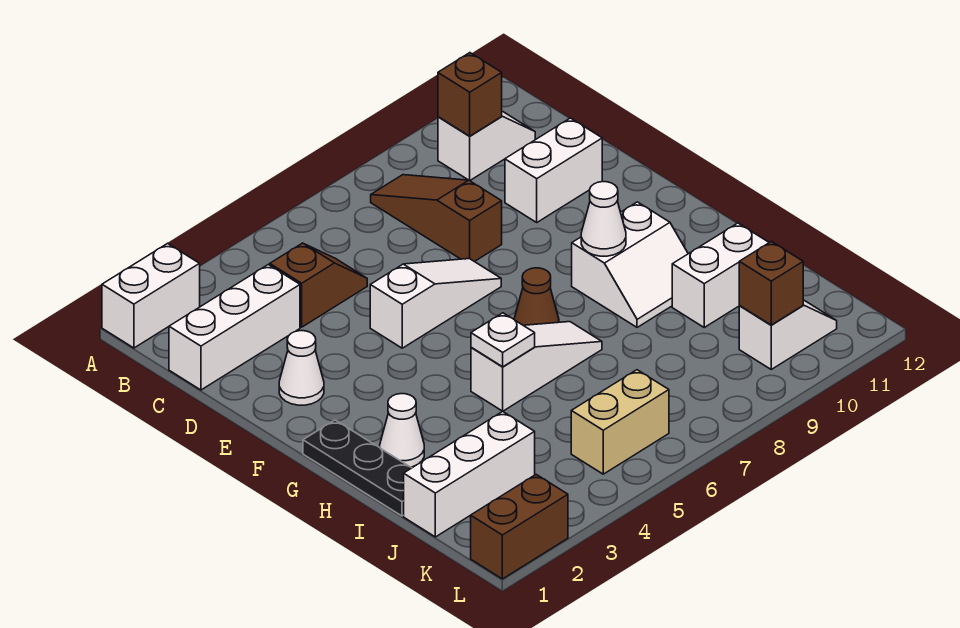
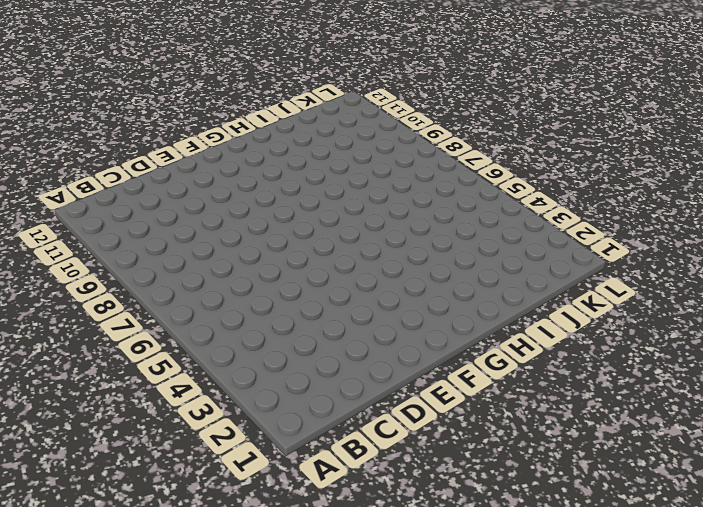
none -> white 1x2 brick [102,244,200,348]
none -> brown 1x3 slope [371,175,502,262]
none -> white 1x2 slope [438,111,535,181]

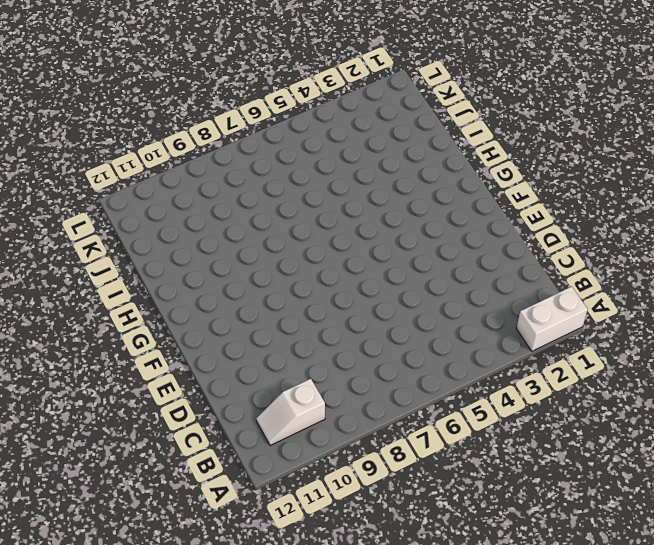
none -> brown 1x3 slope [371,175,502,262]
none -> white 1x3 brick [169,265,300,390]
none -> brown 1x2 slope [270,243,367,327]

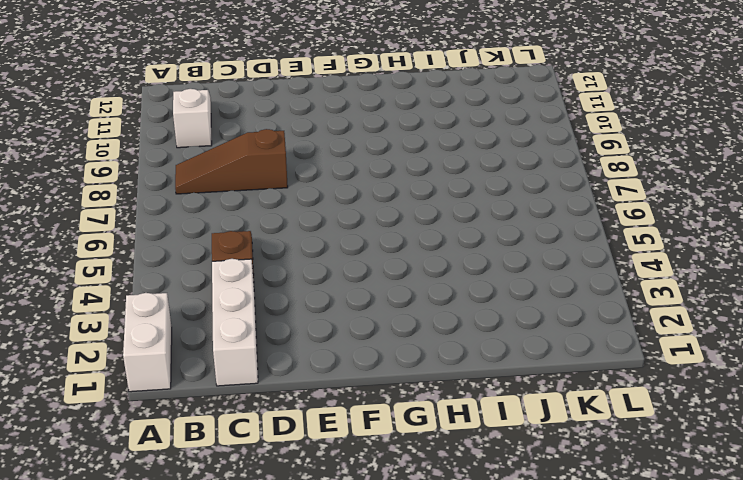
none -> white 1x2 brick [505,118,602,222]
none -> white 1x1 cone [279,331,324,405]
none -> white 1x3 slope [370,259,501,348]

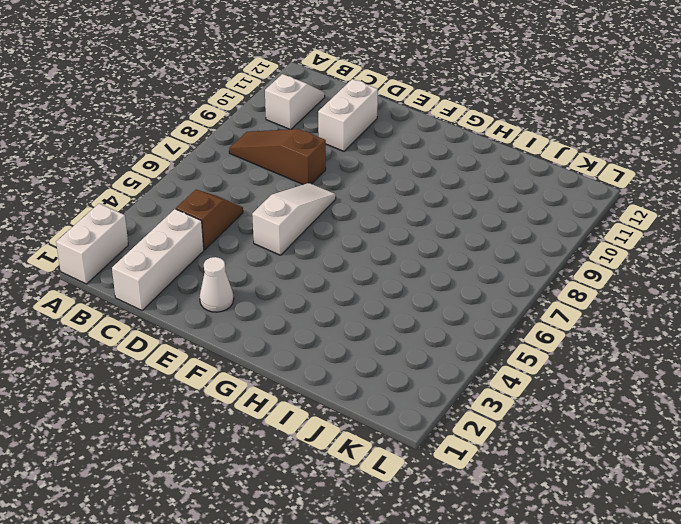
none -> black 1x3 plate [303,420,411,516]
none -> brown 1x1 cone [514,268,559,325]
none -> white 2x2 slope [572,202,688,327]

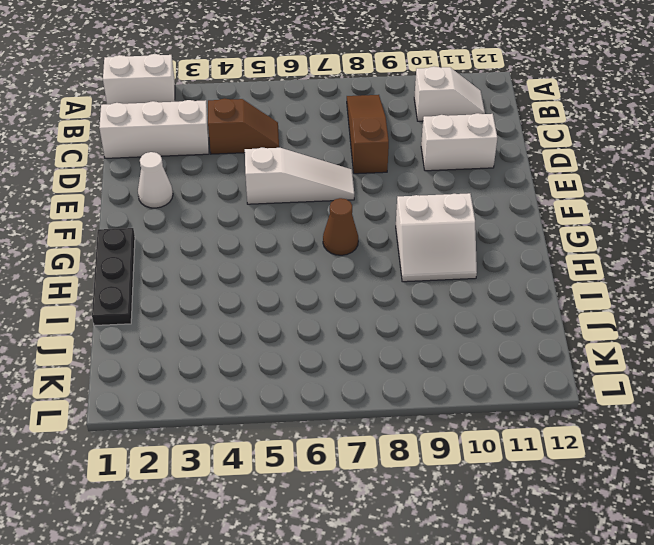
none -> white 1x1 cone [380,394,424,467]
none -> white 1x3 slope [471,322,602,411]
none -> white 1x2 brick [672,223,769,327]

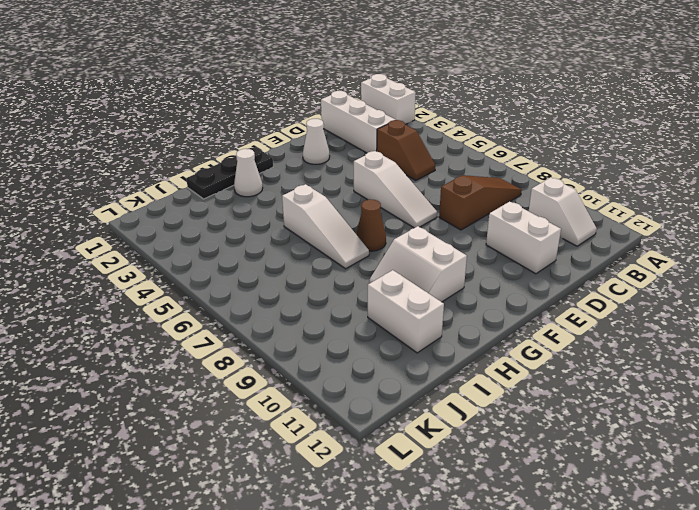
none -> white 1x3 brick [404,411,535,537]
none -> tan 1x2 brick [571,370,669,474]
none -> white 1x2 slope [739,300,837,369]

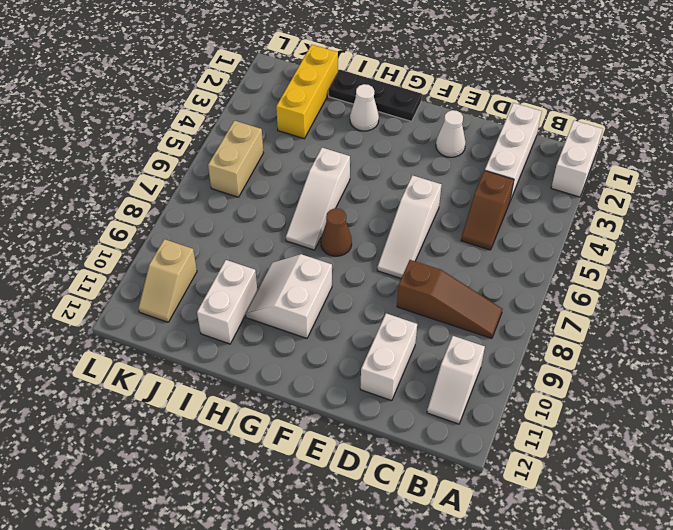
yellow 1x3 brick [276,45,338,139] -> white 1x3 brick [404,411,535,537]
tan 1x2 slope [139,239,197,322] -> white 1x2 slope [739,300,837,369]
none -> brown 1x2 brick [471,475,568,579]
none -> brown 1x1 brick [438,53,502,136]
none -> white 1x1 cone [581,182,626,256]

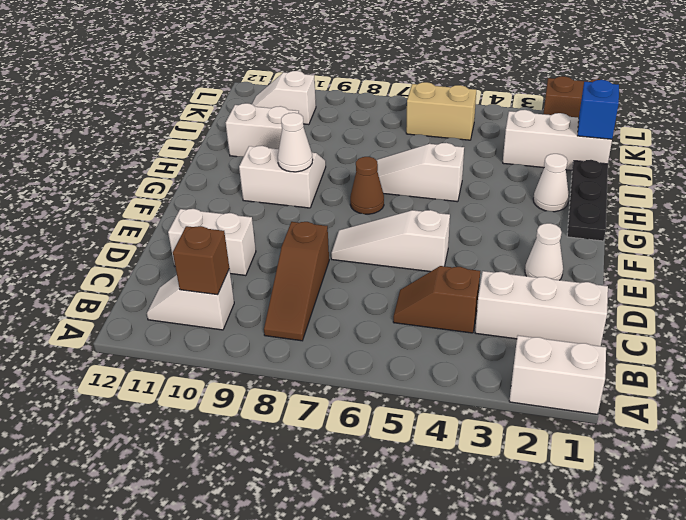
blue 1x1 brick [578,80,619,139] -> none
none -> white 1x1 plate [471,313,535,367]
none -> brown 1x1 brick [739,241,803,325]

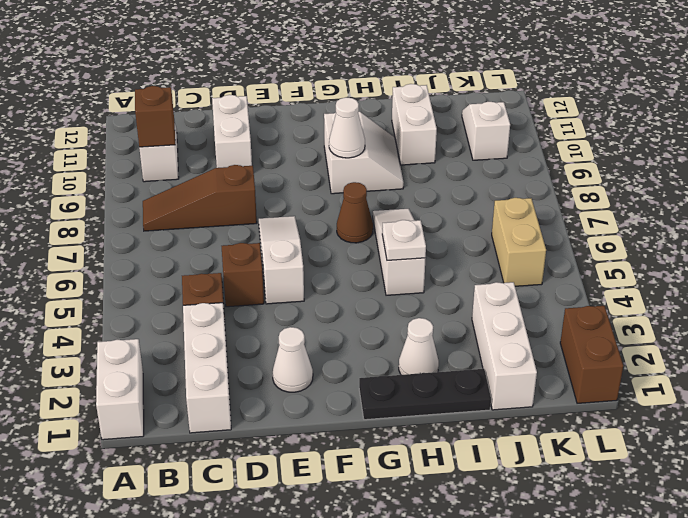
brown 1x1 brick [222,243,264,307] -> brown 1x1 brick moved to [739,241,803,325]

